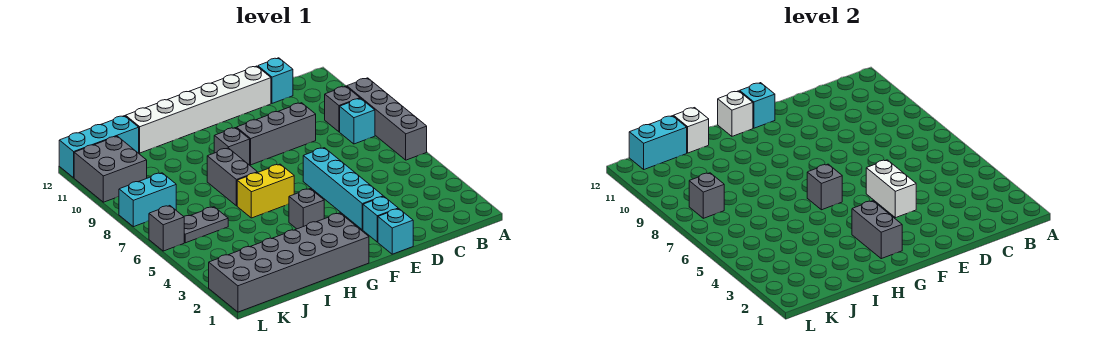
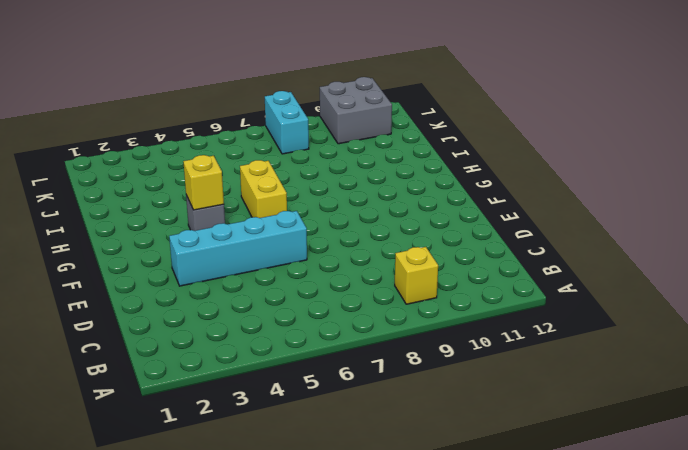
yellow 1x1 brick [395,247,438,304] -> grey 1x1 brick [325,86,360,132]
yellow 1x1 brick [183,155,224,210] -> none
none -> grey 1x4 brick [347,78,427,160]
none -> cyan 1x1 brick [340,98,375,144]
none -> cyan 1x1 brick [258,58,293,103]

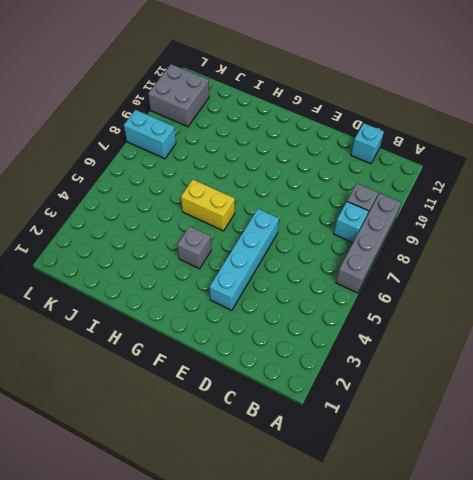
none -> grey 1x3 brick [237,103,316,165]
none -> white 1x6 brick [126,66,271,153]
none -> cyan 1x1 brick [378,209,413,254]

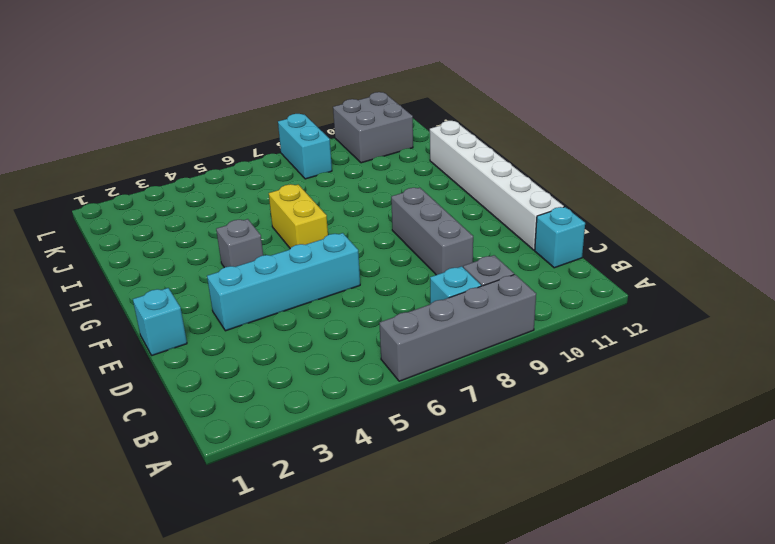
none -> cyan 1x1 brick [363,196,398,242]
none -> grey 2x6 brick [209,213,369,312]
none -> grey 1x1 brick [214,128,250,165]

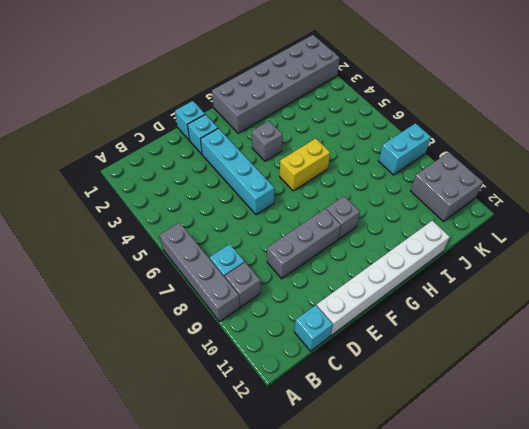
none -> grey 1x2 brick [207,148,257,206]
none -> grey 1x2 plate [184,207,228,243]
none -> cyan 1x3 brick [59,116,139,178]

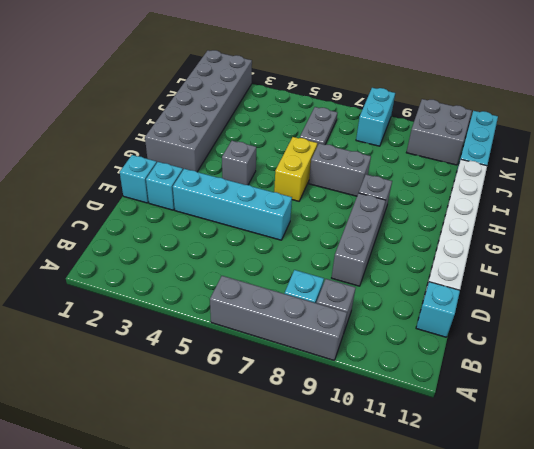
none -> grey 1x1 brick [149,206,184,251]
none -> white 1x2 brick [866,160,916,218]
none -> cyan 1x1 brick [740,83,775,128]

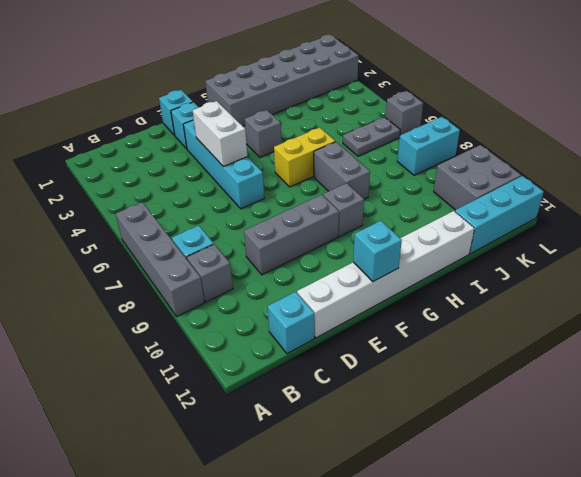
none -> grey 1x2 brick [852,201,902,259]
none -> grey 1x1 brick [807,164,842,210]
none -> white 1x1 brick [718,91,753,136]

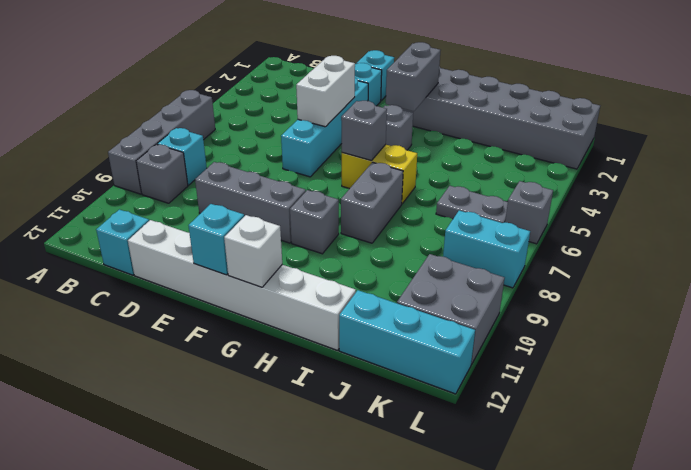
none -> white 1x1 brick [674,108,709,153]
none -> cyan 1x2 brick [629,116,687,169]
none -> grey 1x1 brick [689,173,724,218]

